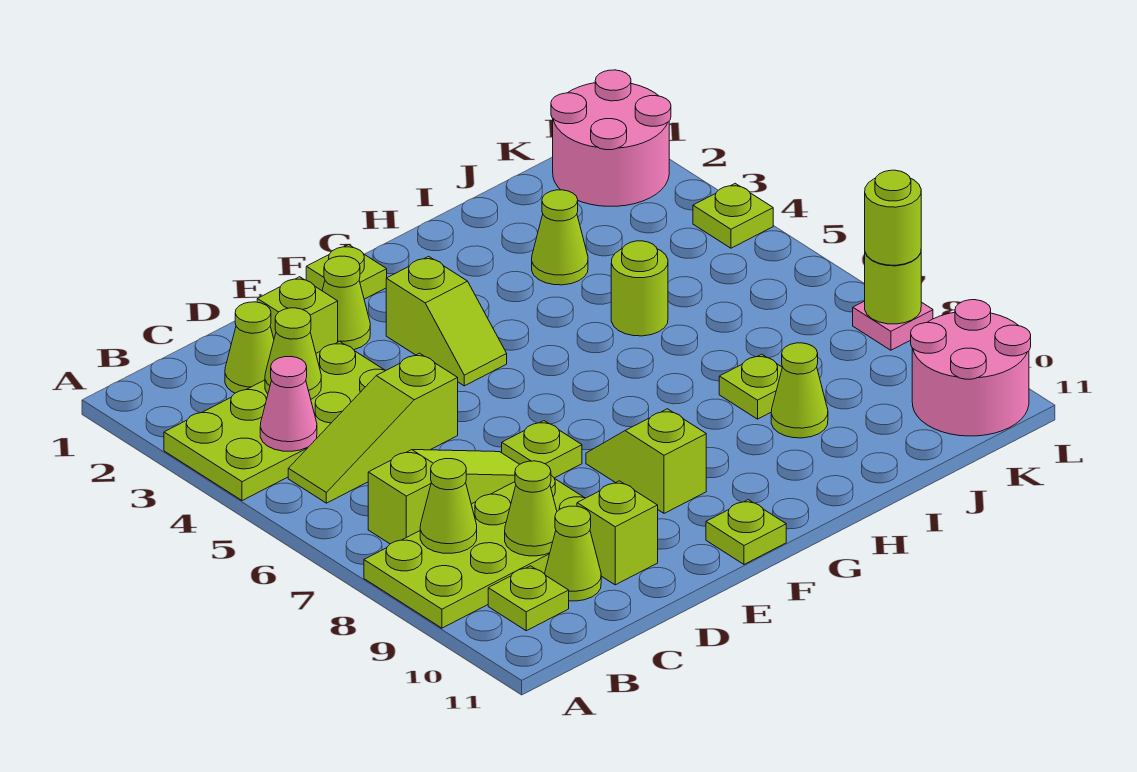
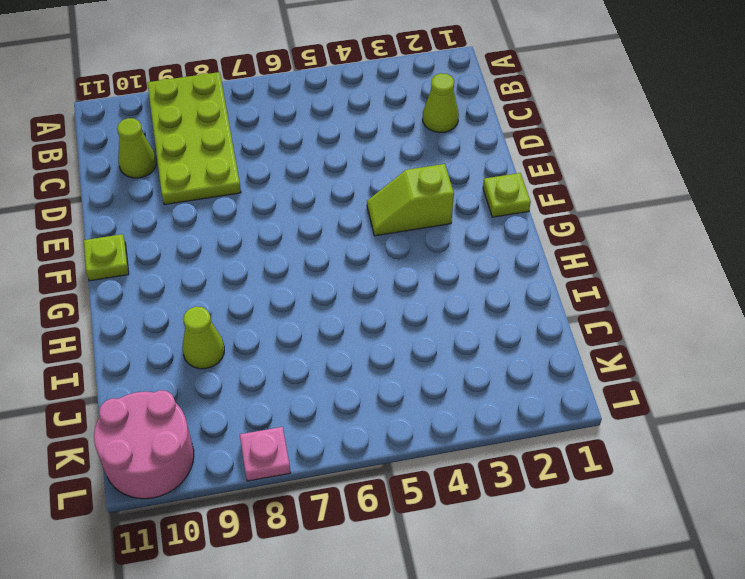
none -> lime 2x4 plate [164,341,386,501]
none -> lime 1x3 slope [288,353,458,503]
none -> lime 1x3 slope [368,450,519,544]

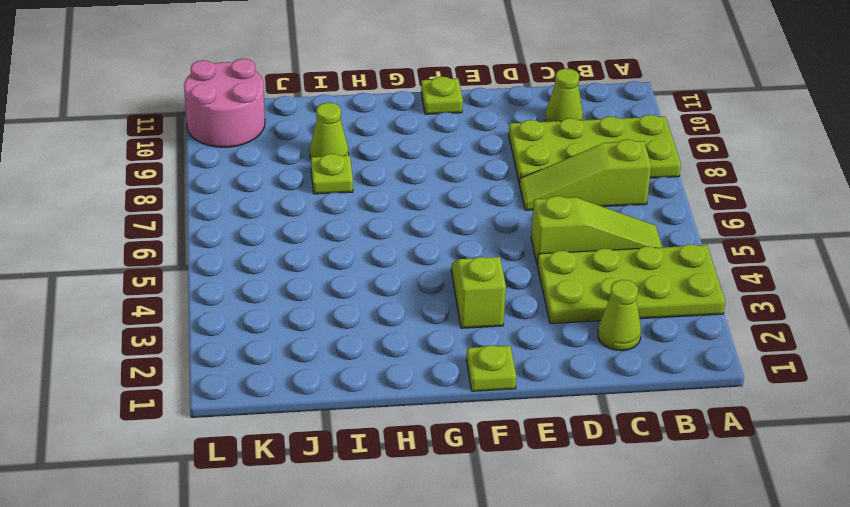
none -> lime 1x1 plate [488,566,569,631]
none -> lime 1x1 brick [257,277,338,353]
none -> lime 1x1 brick [577,481,658,585]

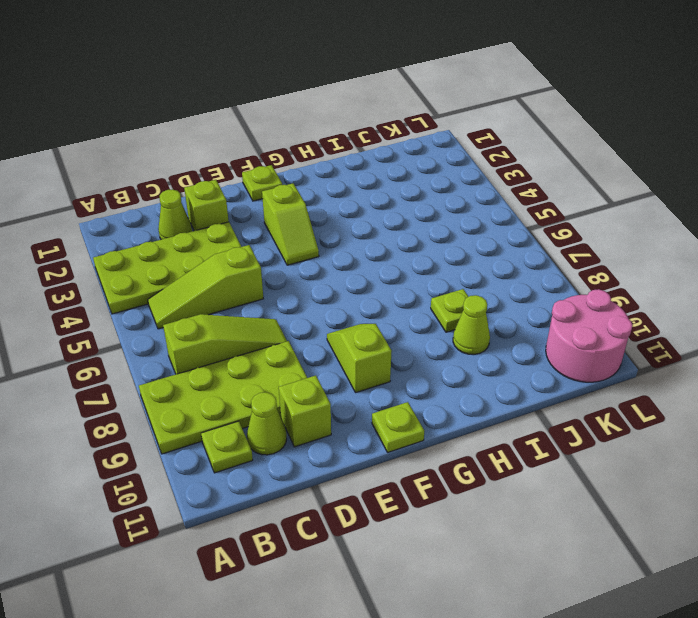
none -> lime 1x1 cone [322,256,370,350]
none -> lime 1x1 plate [502,421,582,478]
none -> lime 1x1 cone [532,190,588,285]

